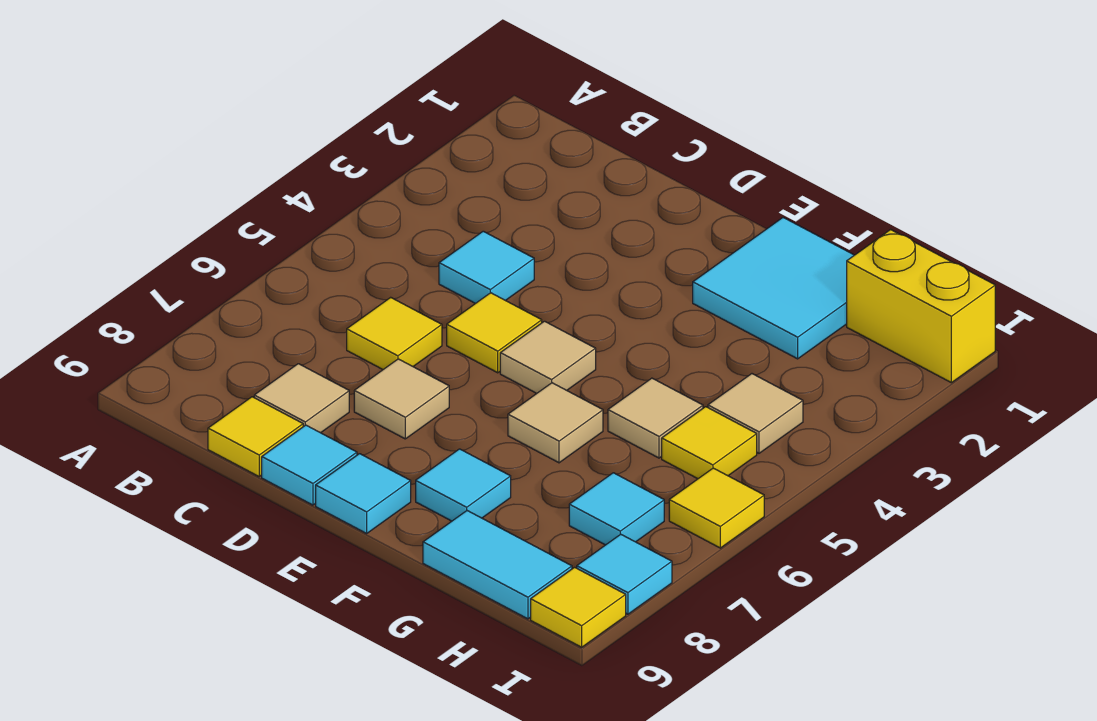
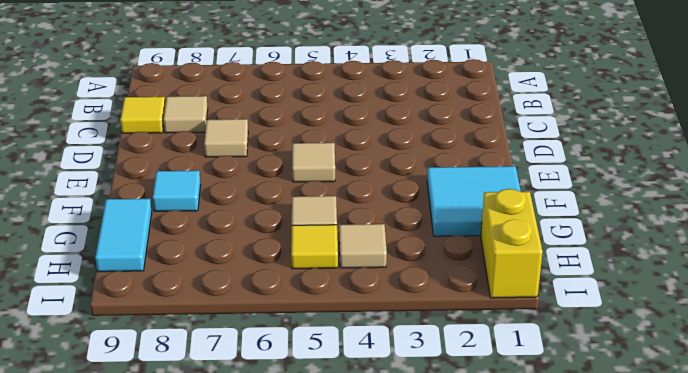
none -> cyan 1x1 tile [439,231,534,304]
none -> yellow 1x1 tile [347,297,442,369]
none -> yellow 1x1 tile [447,293,542,373]

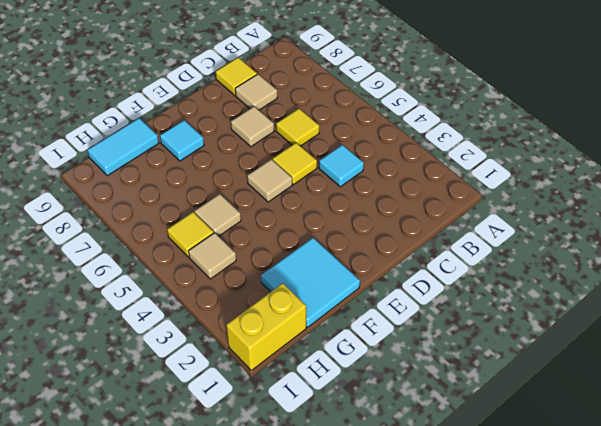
none -> cyan 1x1 tile [262,425,357,505]
none -> cyan 1x1 tile [316,454,411,533]
none -> tan 1x1 tile [508,383,603,463]

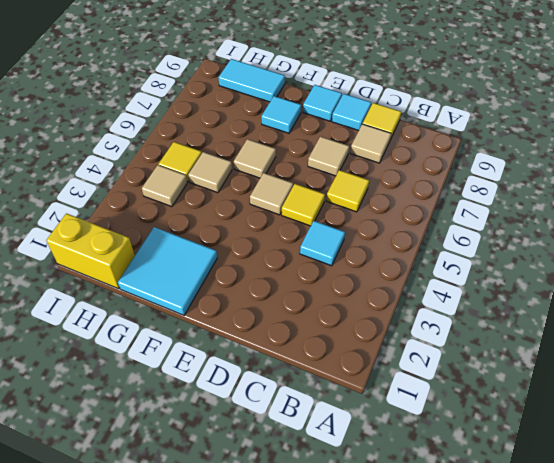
none -> cyan 1x1 tile [569,473,664,545]
none -> yellow 1x1 tile [669,468,764,548]
none -> cyan 1x1 tile [577,534,672,614]

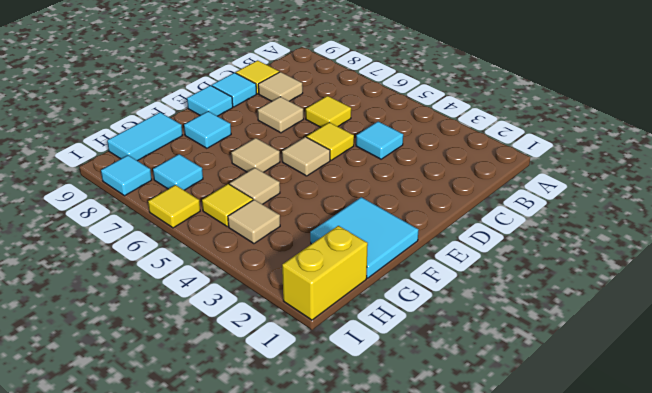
none -> yellow 1x1 tile [531,567,626,647]

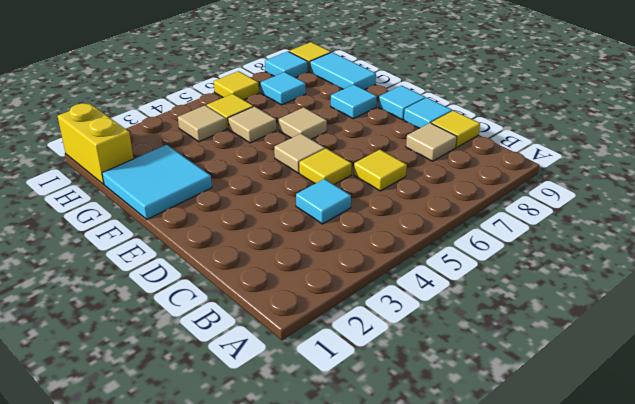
none -> tan 1x1 tile [354,359,449,439]

